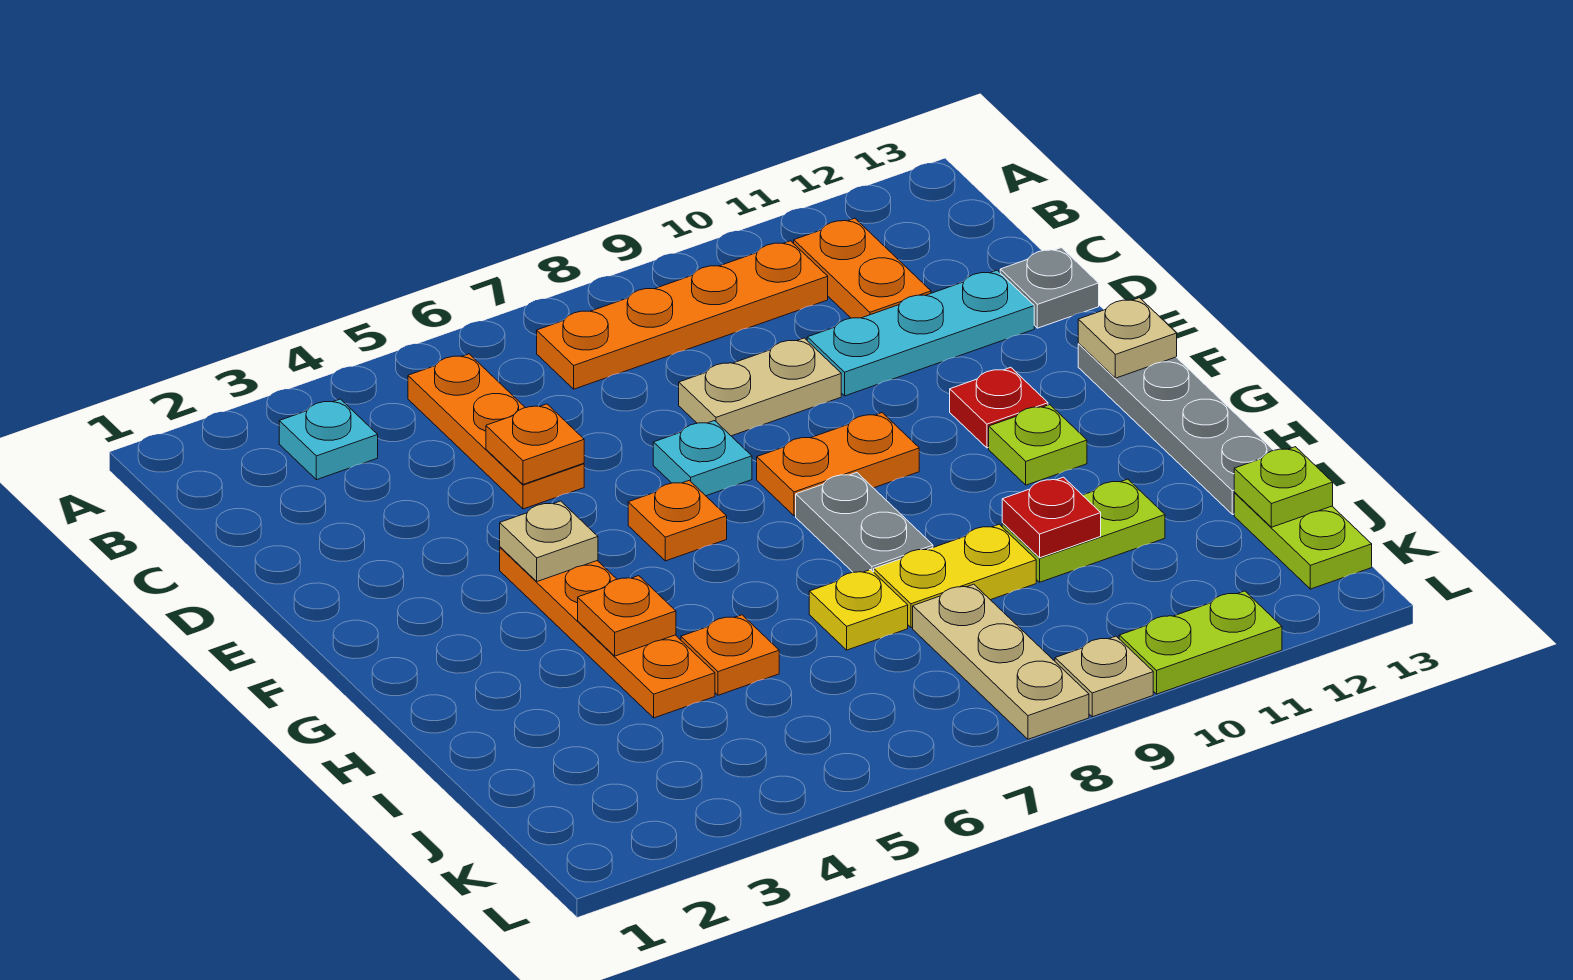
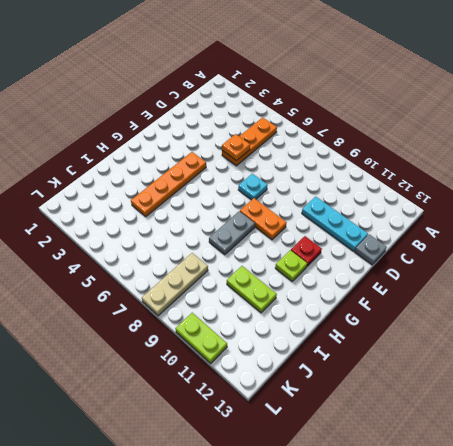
none -> cyan 1x1 plate [279,399,378,480]
none -> orange 1x4 plate [537,241,828,389]
none -> orange 1x2 plate [794,218,931,318]

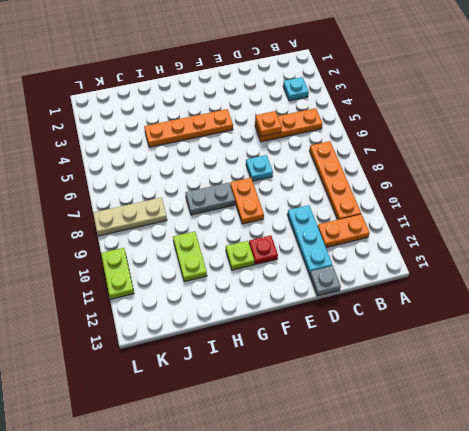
none -> tan 1x2 plate [679,338,841,436]
none -> orange 1x1 plate [628,480,727,561]
none -> grey 1x4 plate [1078,344,1274,515]

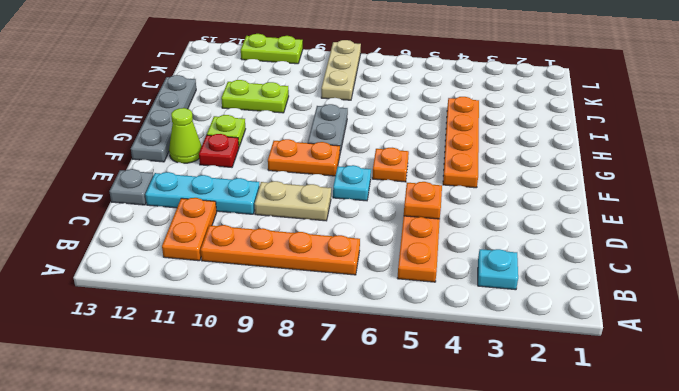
lime 1x1 cone [169,108,202,163] -> none
none -> orange 1x1 plate [681,615,779,695]
none -> yellow 1x1 plate [809,570,908,650]
none -> yellow 1x2 plate [874,524,1036,627]

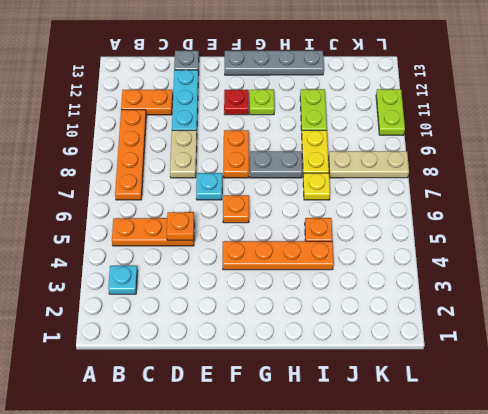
none -> lime 1x2 plate [1234,493,1372,589]
none -> tan 1x1 plate [1055,636,1153,717]
none -> tan 1x1 plate [500,501,598,581]

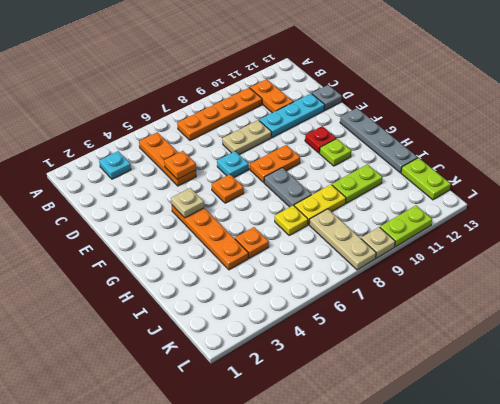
none -> tan 1x1 plate [1078,298,1177,378]
none -> orange 1x1 plate [578,576,676,656]
none -> red 1x1 plate [1002,477,1101,558]

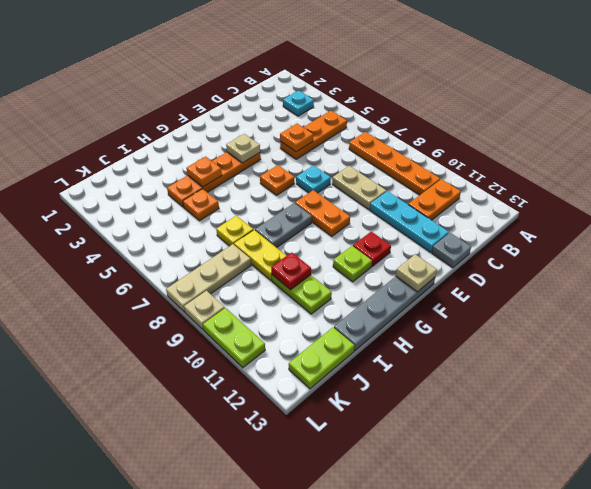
none -> lime 1x1 plate [1234,447,1333,527]

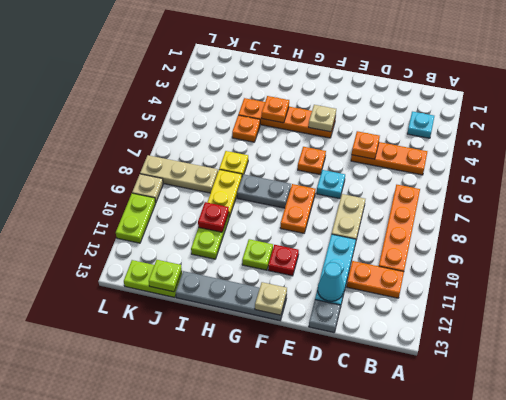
cyan 1x1 cone [318,262,344,301] -> none

